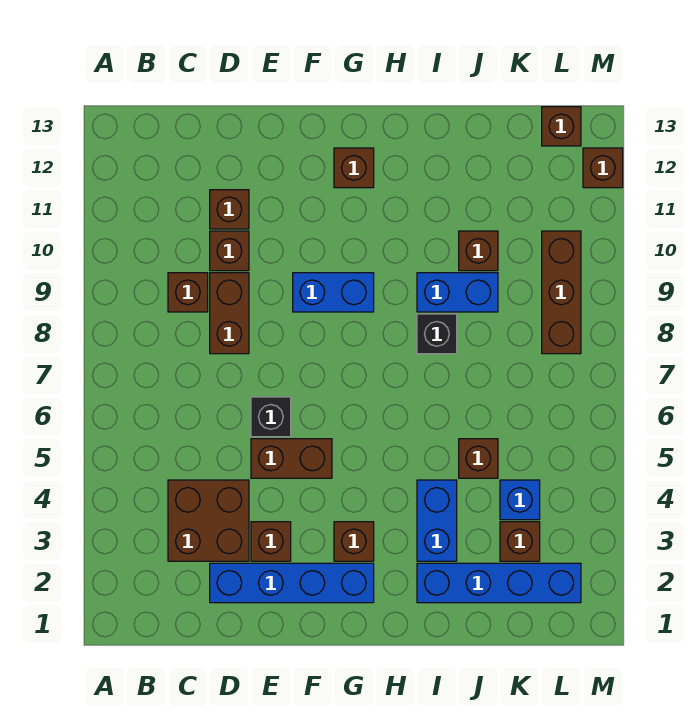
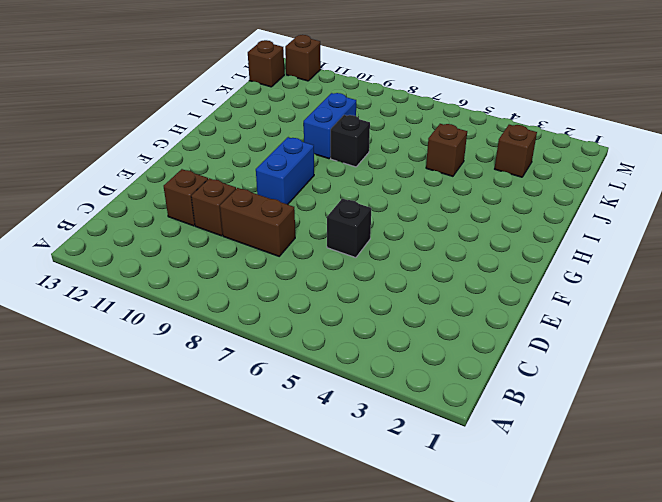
none -> brown 2x2 brick [168,480,249,561]
none -> brown 1x1 brick [168,273,208,312]
none -> blue 1x4 brick [210,563,374,603]

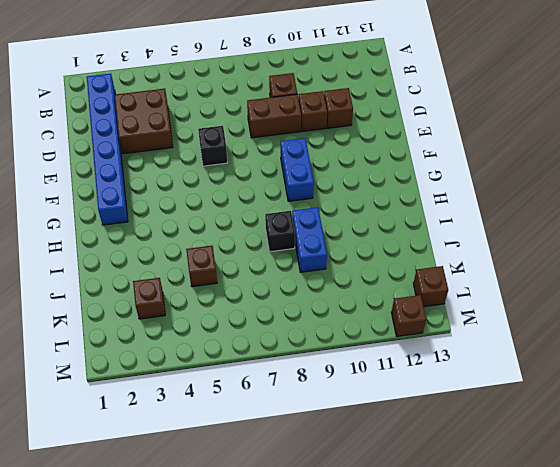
blue 1x6 brick [87,74,128,225] -> blue 1x4 brick [210,563,374,603]
none -> brown 1x1 brick [251,522,291,561]
none -> brown 1x2 brick [251,439,332,478]
none -> brown 1x1 brick [334,522,374,561]

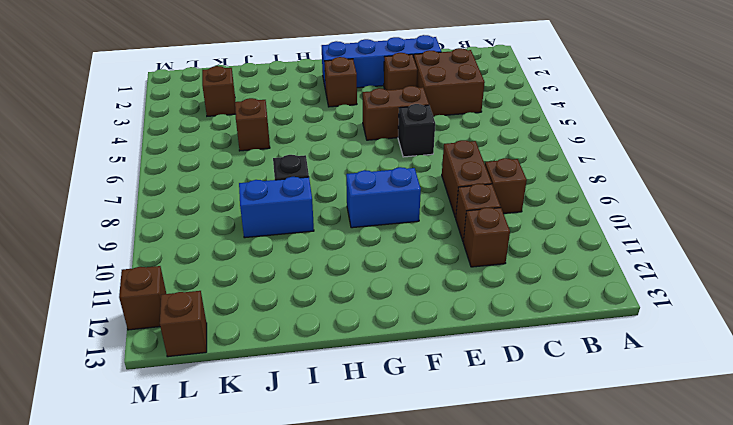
none -> brown 1x1 brick [334,148,374,188]
none -> blue 1x4 brick [417,563,581,603]
none -> blue 1x2 brick [417,480,457,561]

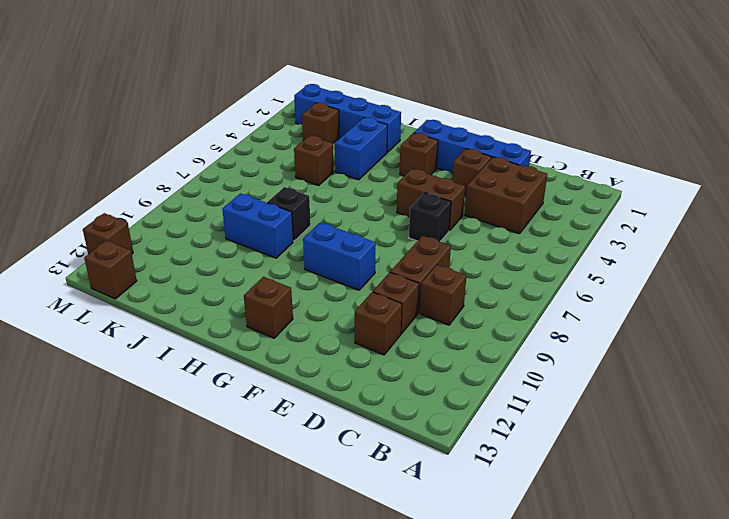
none -> brown 1x1 brick [459,231,498,271]
none -> blue 1x1 brick [500,480,540,520]
none -> brown 1x3 brick [542,231,581,354]

